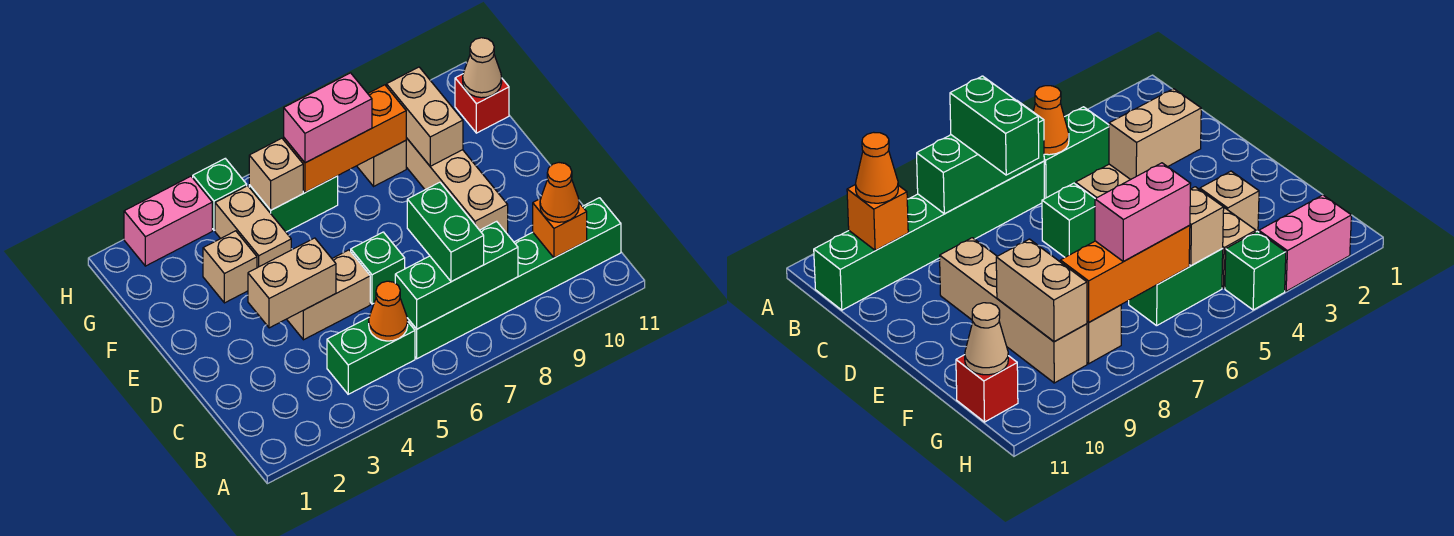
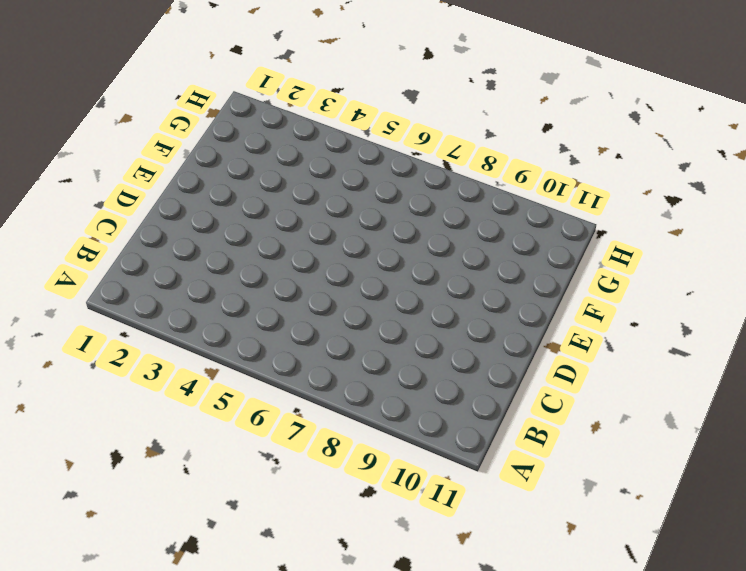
none -> green 1x2 brick [327,318,415,394]
none -> green 1x6 brick [407,198,621,359]
none -> tan 1x2 brick [287,250,370,340]

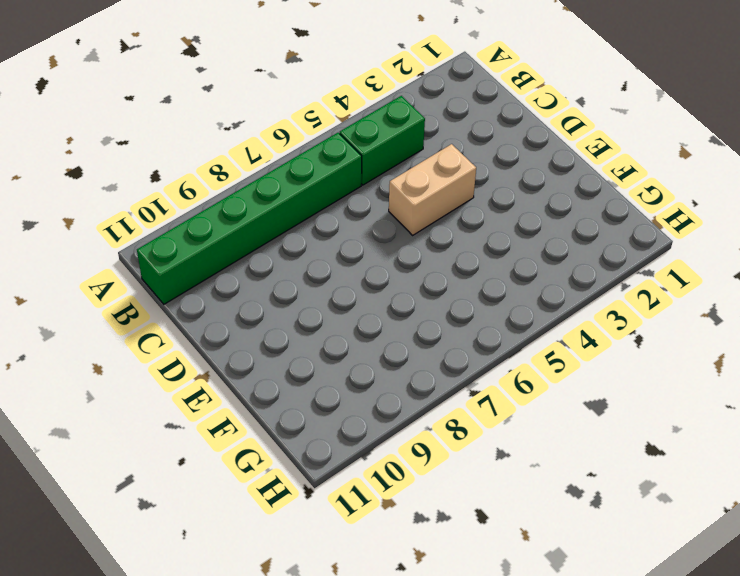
none -> green 1x1 brick [351,232,405,304]
none -> tan 1x4 brick [406,138,508,234]
none -> tan 1x1 brick [203,231,257,303]

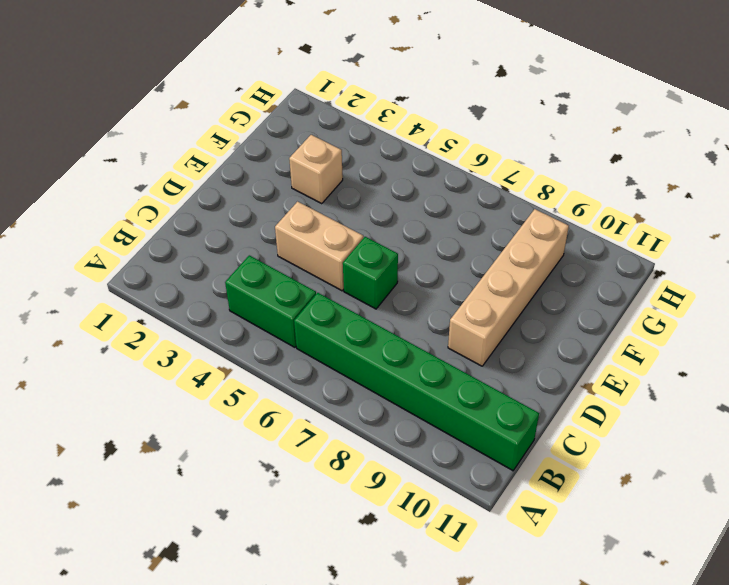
none -> tan 1x2 brick [215,186,291,268]
none -> green 1x2 brick [249,176,338,232]
none -> tan 1x1 brick [357,141,406,186]

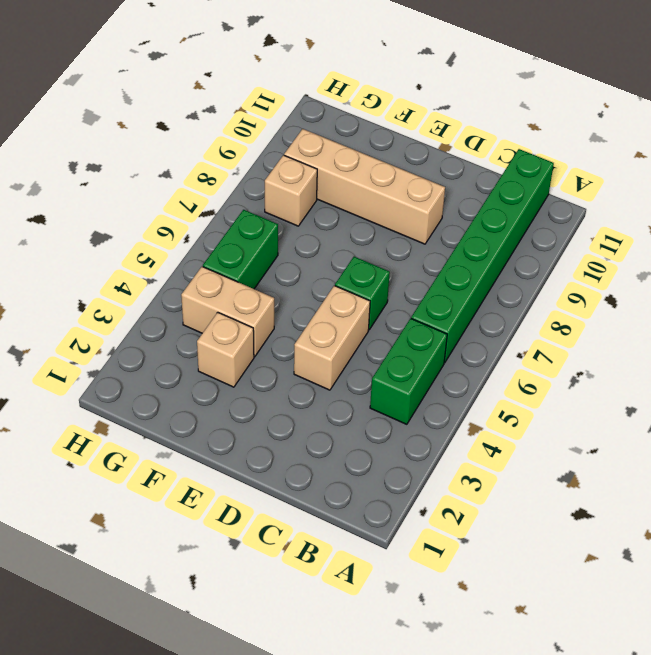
none -> red 1x1 brick [455,74,509,133]
none -> pink 1x2 brick [124,176,212,266]
none -> green 1x1 brick [193,159,247,230]

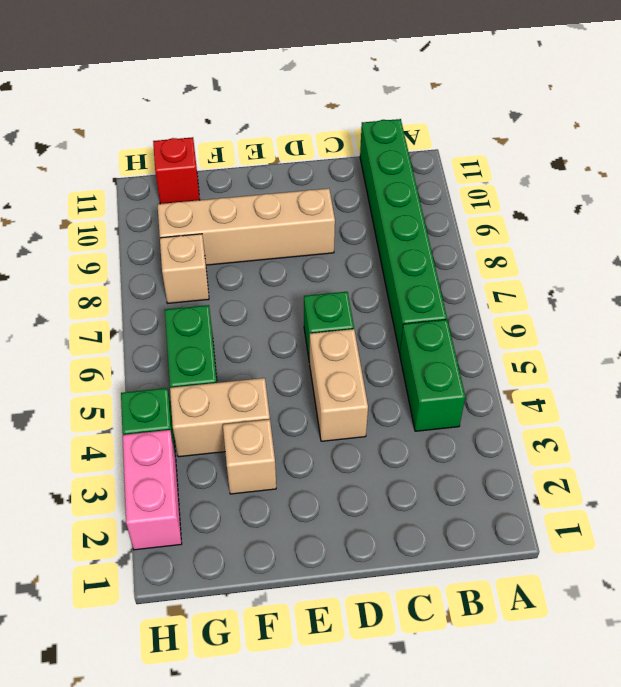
none -> orange 1x1 cone [369,281,408,341]
none -> green 1x3 brick [395,221,518,329]
none -> orange 1x1 brick [533,199,587,258]

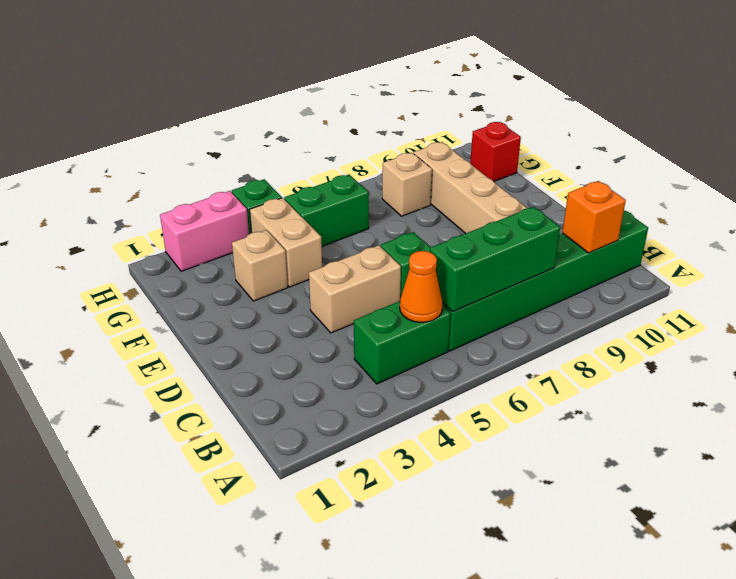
none -> tan 1x2 brick [248,238,336,328]
none -> tan 1x2 brick [387,67,463,166]
none -> tan 1x1 brick [249,138,303,210]

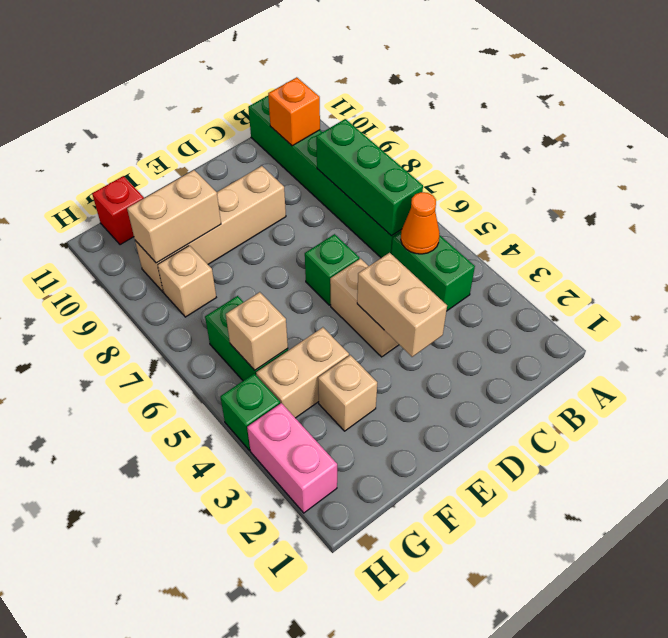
none -> orange 1x3 brick [284,85,406,193]
none -> tan 1x1 cone [463,38,502,98]
none -> green 1x2 brick [407,182,484,282]

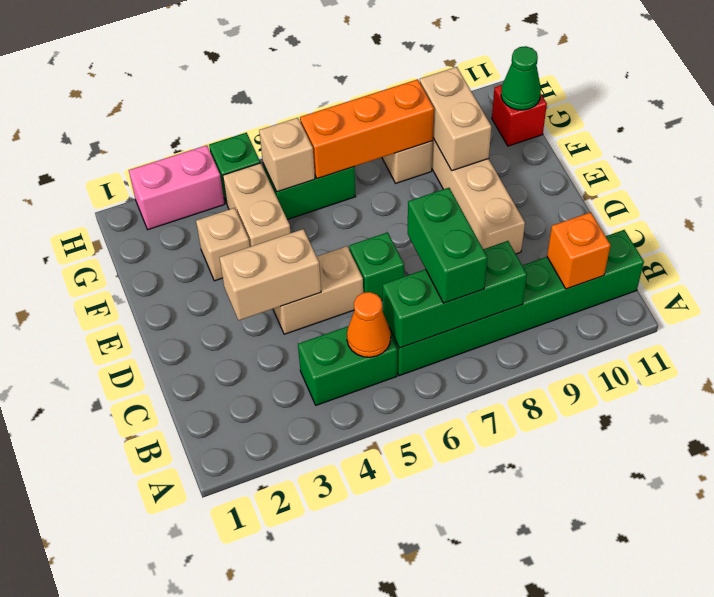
green 1x1 cone [501,46,541,110] -> tan 1x1 cone [463,38,502,98]
none -> orange 1x1 cone [540,163,579,222]
none -> pink 1x2 brick [284,73,372,163]

